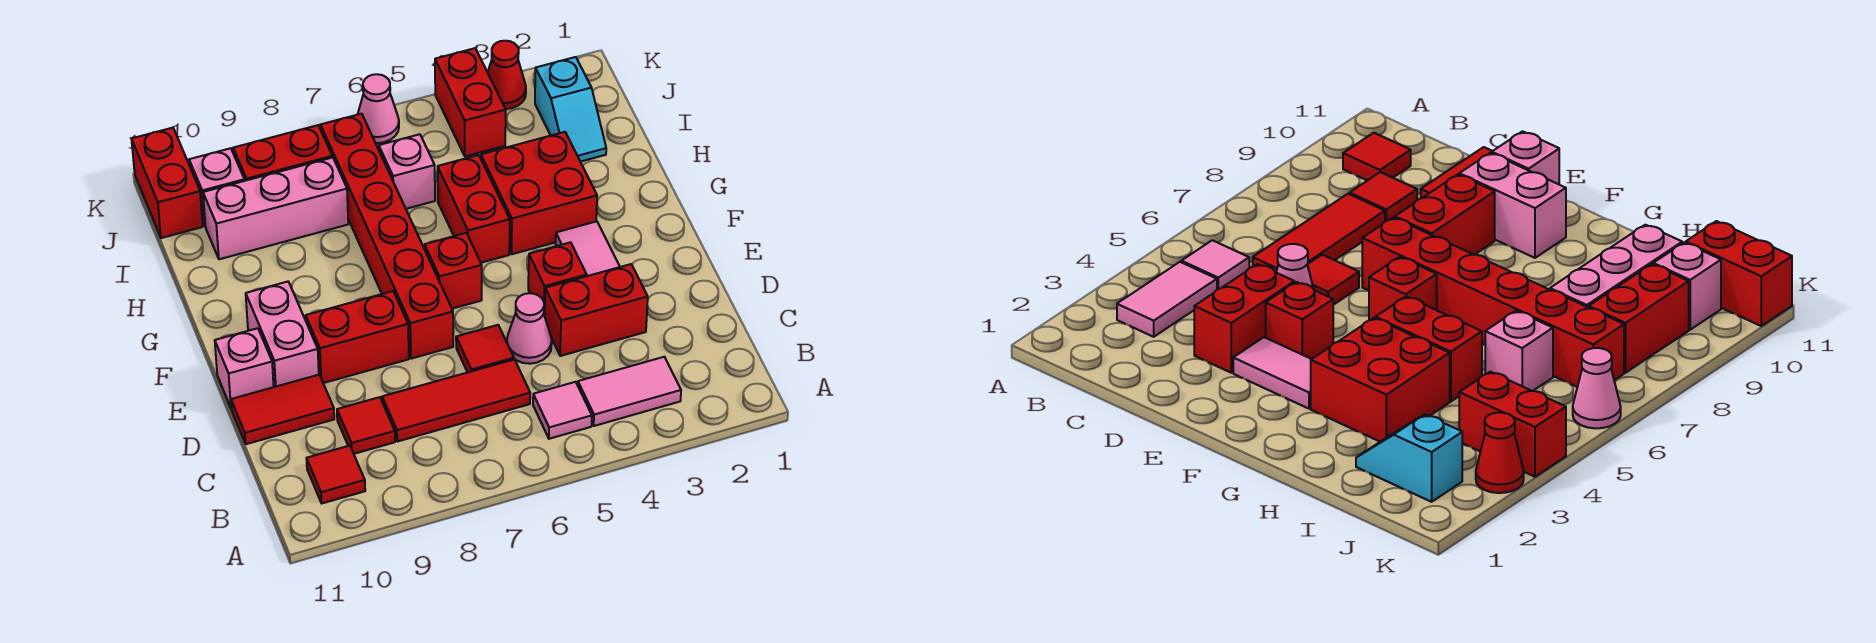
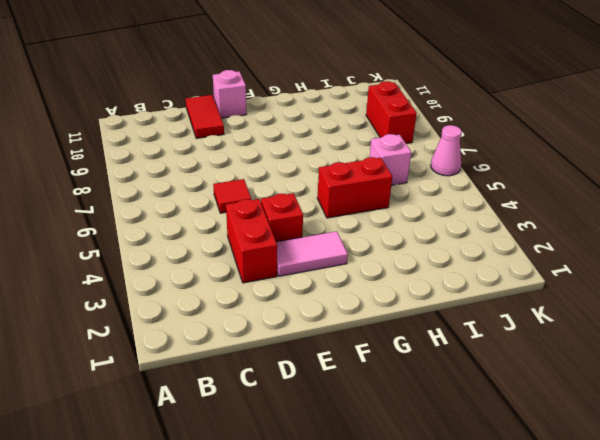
none -> pink 1x2 tile [578,357,681,426]
none -> pink 1x1 tile [533,382,592,439]
none -> red 1x1 tile [306,446,365,503]

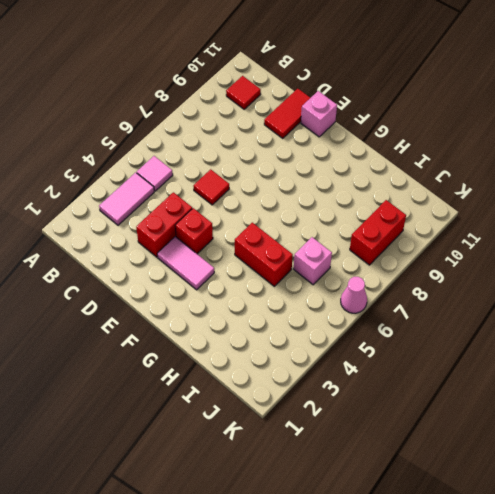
none -> red 1x3 tile [382,359,530,442]
none -> red 1x1 tile [337,397,395,454]
none -> pink 1x1 cone [507,293,552,364]

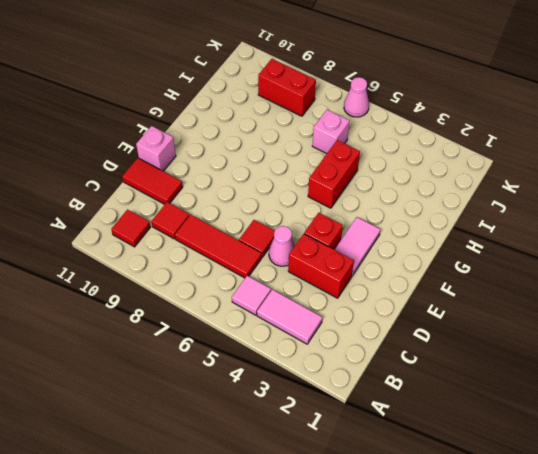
none -> red 1x6 brick [321,114,453,359]
none -> red 1x2 brick [306,291,409,383]
none -> pink 1x2 brick [246,282,319,387]

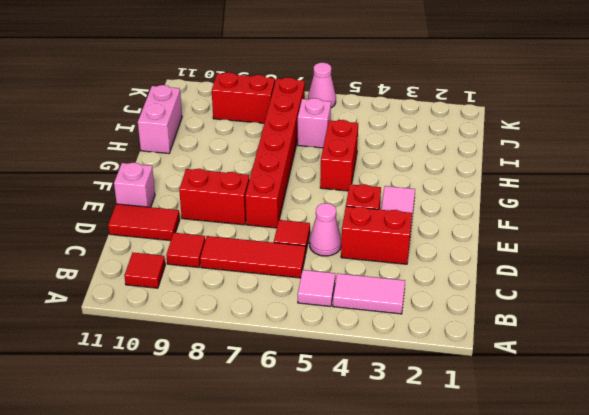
pink 1x2 brick [138,85,182,153] -> pink 1x2 brick moved to [246,282,319,387]
none -> red 1x1 brick [425,233,482,309]
none -> red 2x2 brick [481,132,597,254]
none -> cyan 1x2 slope [535,57,606,162]

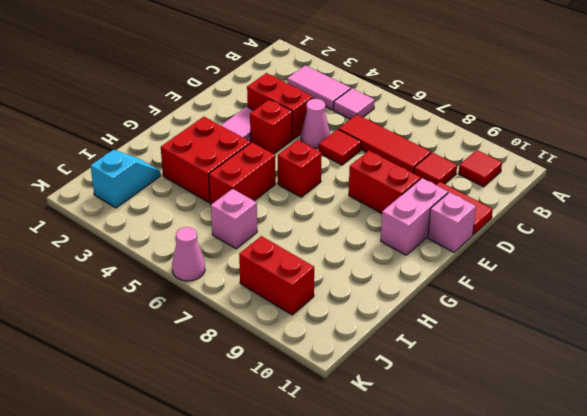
none -> red 1x6 brick [321,114,453,359]
none -> pink 1x3 brick [203,157,348,259]
none -> red 1x2 brick [435,48,506,156]

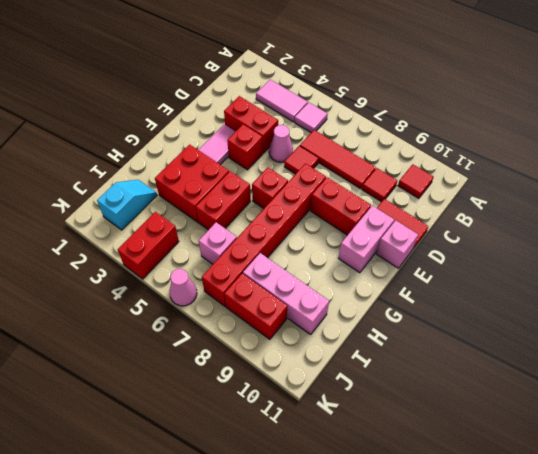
none -> pink 1x1 brick [189,148,244,225]
none -> red 1x2 brick [132,128,203,238]
none -> red 1x1 cone [488,41,526,109]

